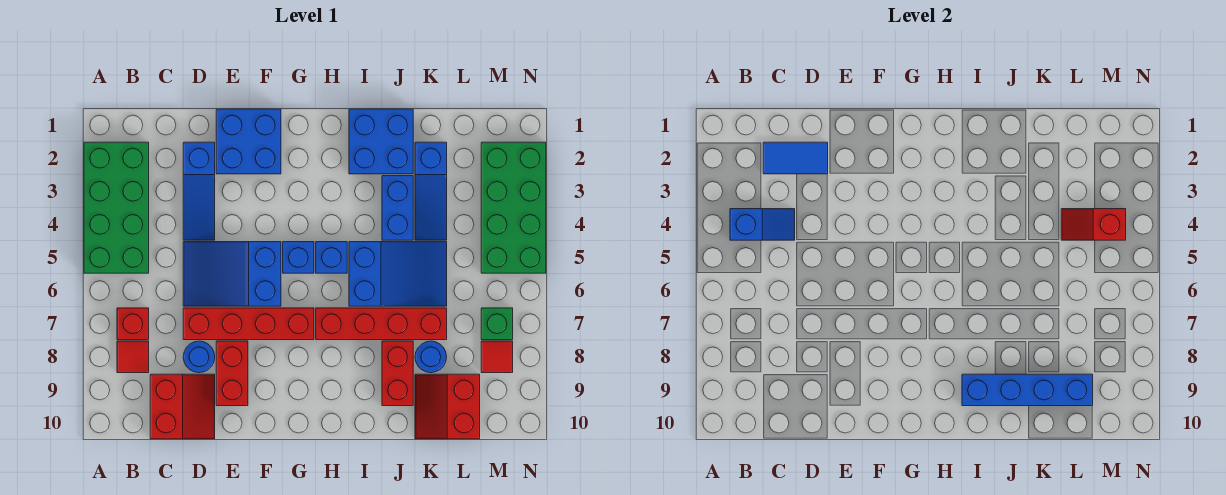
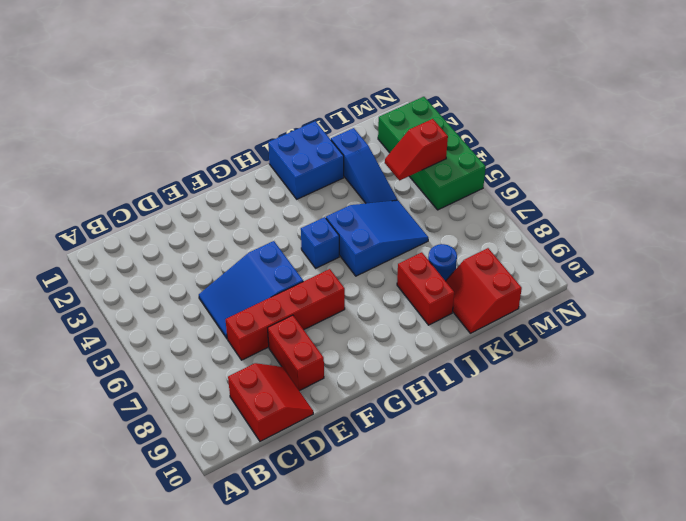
none -> green 2x4 brick [84,142,149,273]
none -> red 1x1 brick [117,308,149,340]
none -> red 1x1 tile [117,341,149,373]

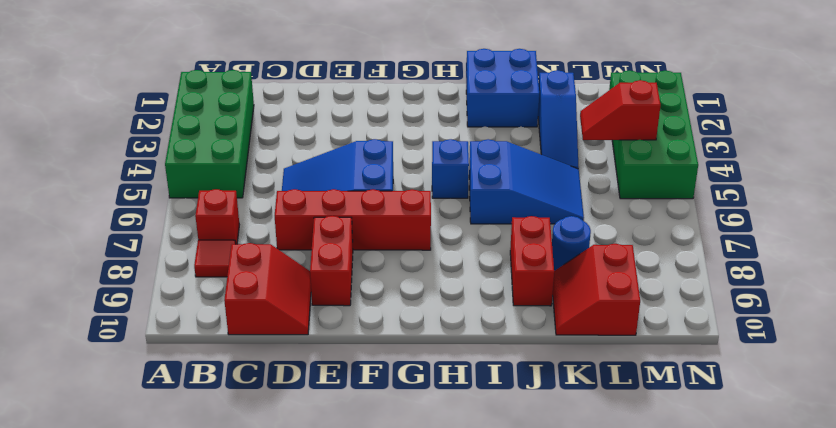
none -> blue 1x3 slope [183,142,215,240]
none -> blue 1x1 round brick [183,341,215,373]
none -> blue 2x2 brick [216,109,281,174]

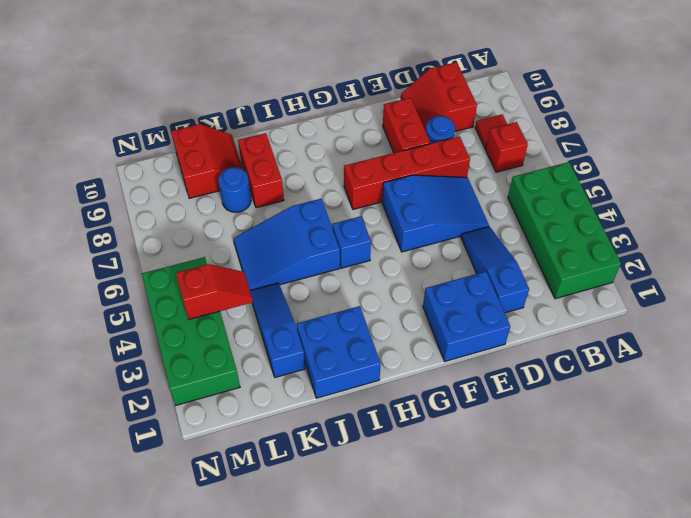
none -> blue 1x1 brick [283,242,314,273]
none -> red 1x4 brick [316,308,447,340]
none -> blue 1x2 brick [382,176,413,240]

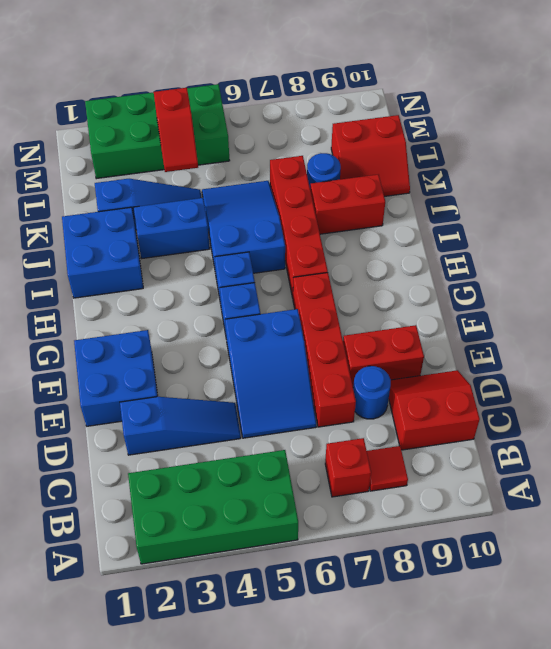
none -> green 1x1 brick [481,308,513,340]
none -> red 1x1 tile [481,341,513,373]
none -> blue 1x2 slope [730,209,795,240]

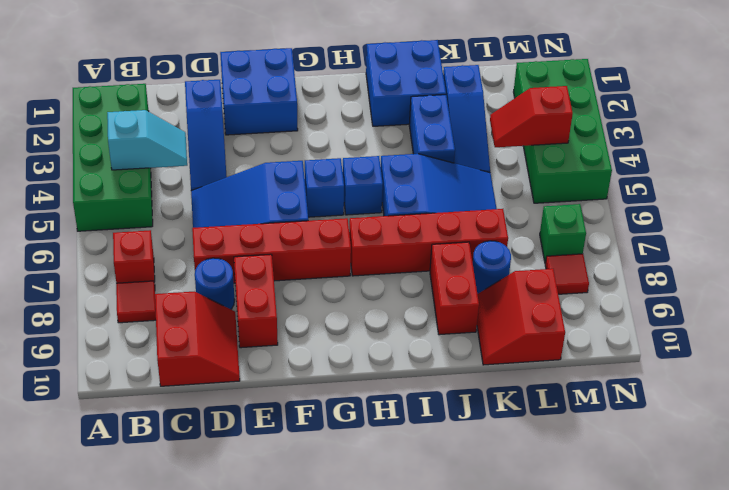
cyan 1x2 slope [107,110,187,170] -> blue 1x2 slope [730,209,795,240]
none -> blue 1x2 tile [763,142,828,174]
none -> blue 1x4 brick [962,374,1093,406]

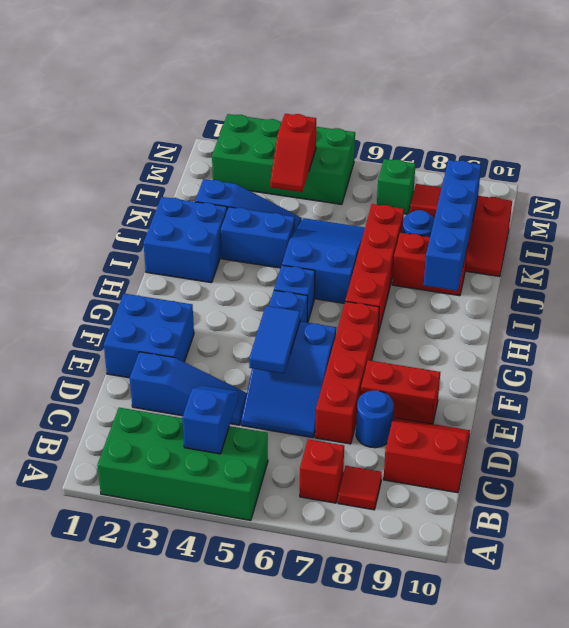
blue 1x2 tile [249,306,300,374] -> blue 1x2 tile moved to [763,142,828,174]

